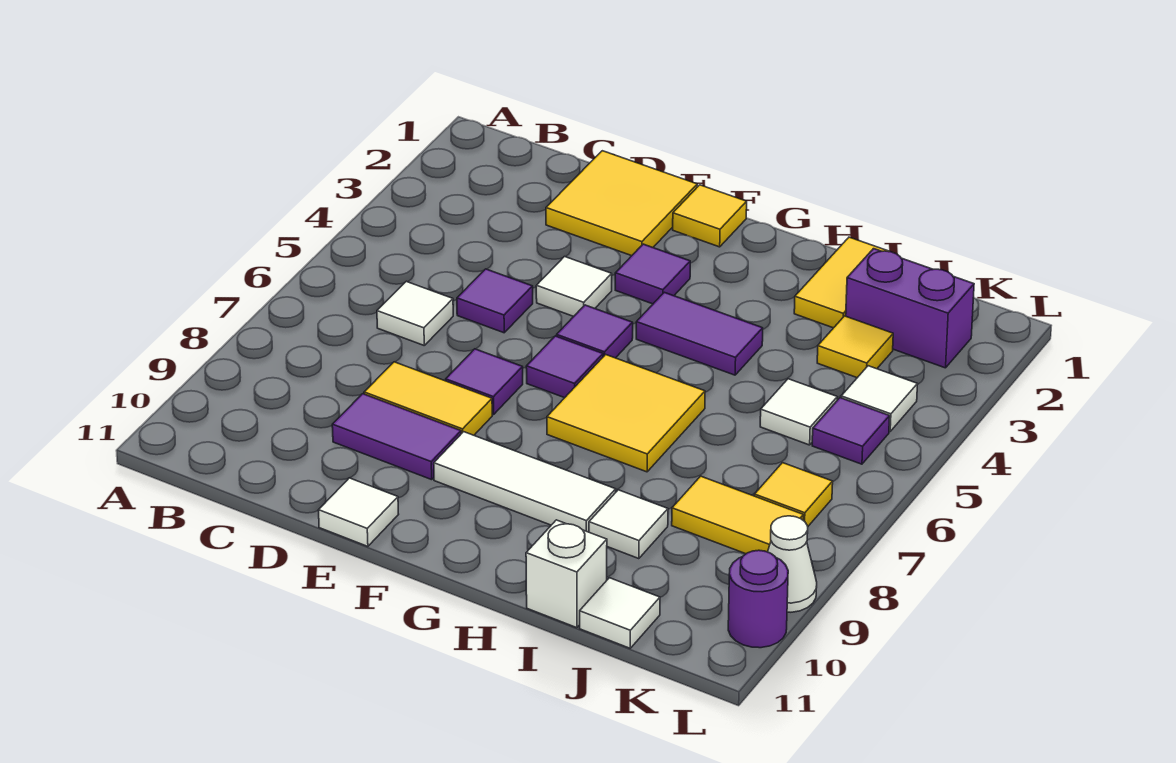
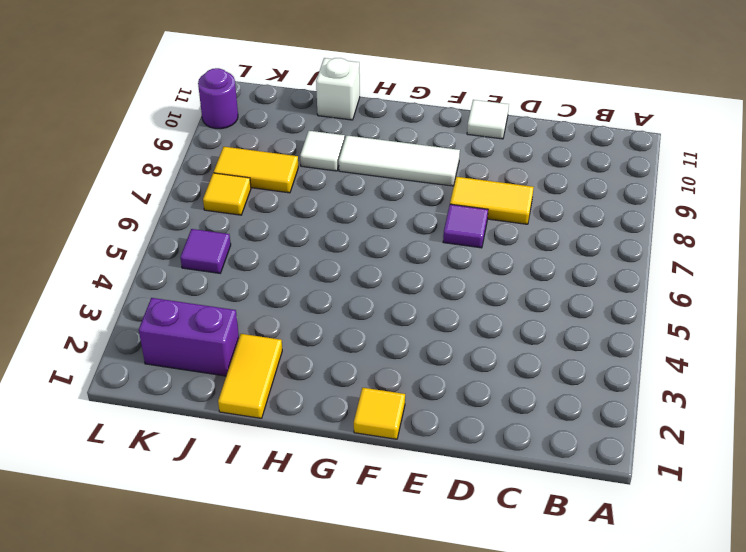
none -> white 1x1 tile [377,281,453,345]
none -> yellow 2x2 tile [546,151,697,256]
none -> purple 1x1 tile [457,269,533,333]

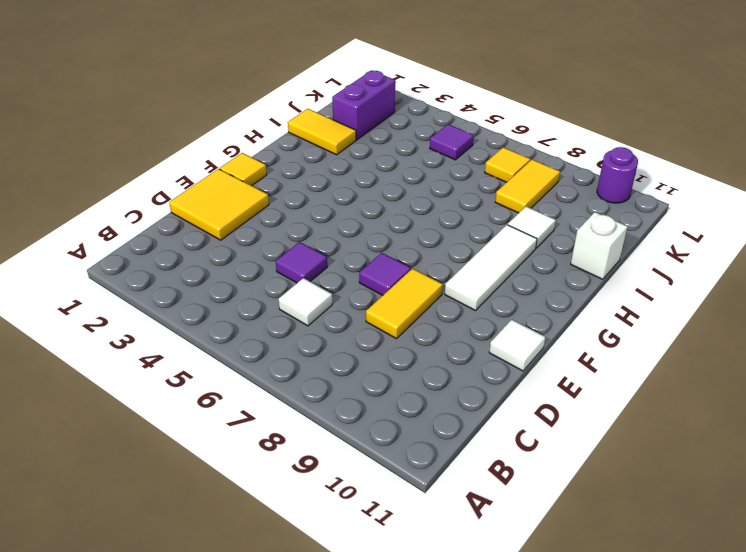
none -> purple 1x2 tile [332,394,461,480]
none -> white 1x1 tile [536,257,612,316]
none -> purple 1x1 tile [615,244,690,304]

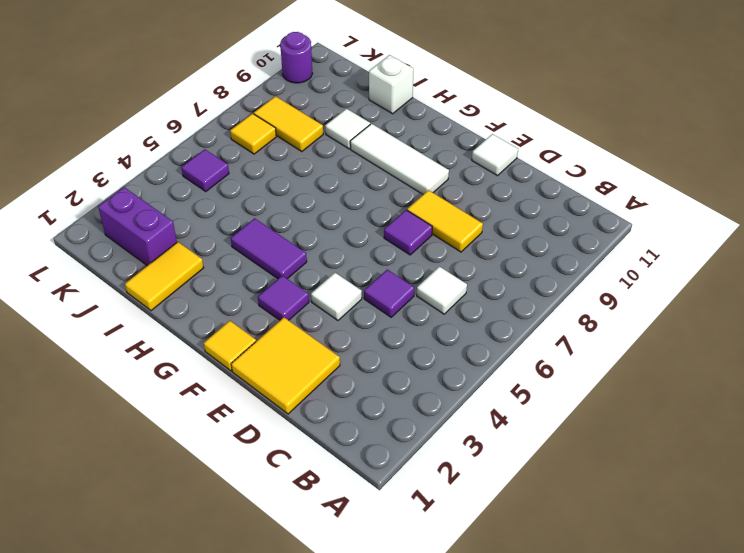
none -> purple 1x2 tile [332,394,461,480]
none -> purple 1x1 tile [557,305,633,358]
none -> purple 1x1 tile [526,336,603,398]

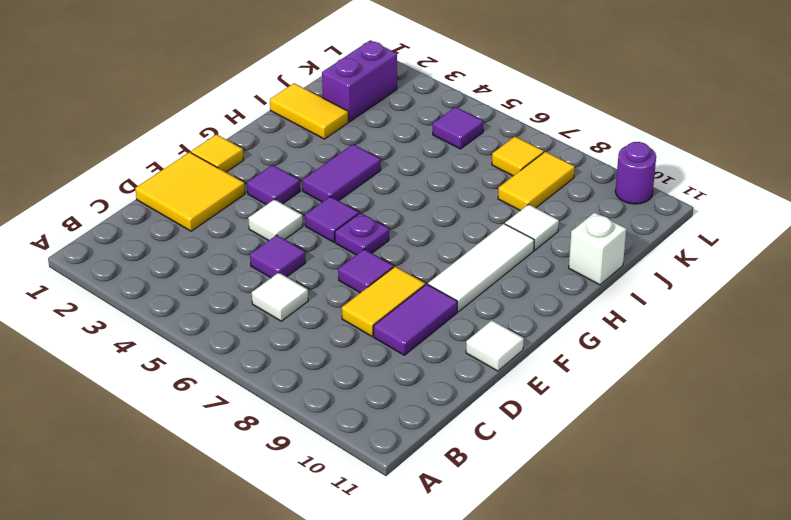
purple 1x1 plate [335,213,389,255] -> purple 1x1 tile [526,336,603,398]
none -> yellow 2x2 tile [547,355,705,472]
none -> yellow 1x1 tile [817,316,893,378]
none -> white 1x1 tile [760,379,837,445]

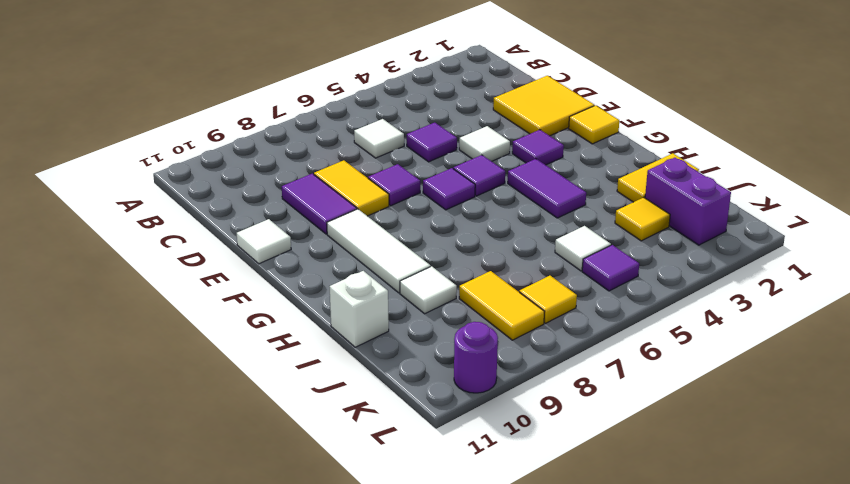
none -> yellow 2x2 tile [547,355,705,472]
none -> white 1x1 tile [580,578,660,648]
none -> white 1x1 tile [841,366,918,432]

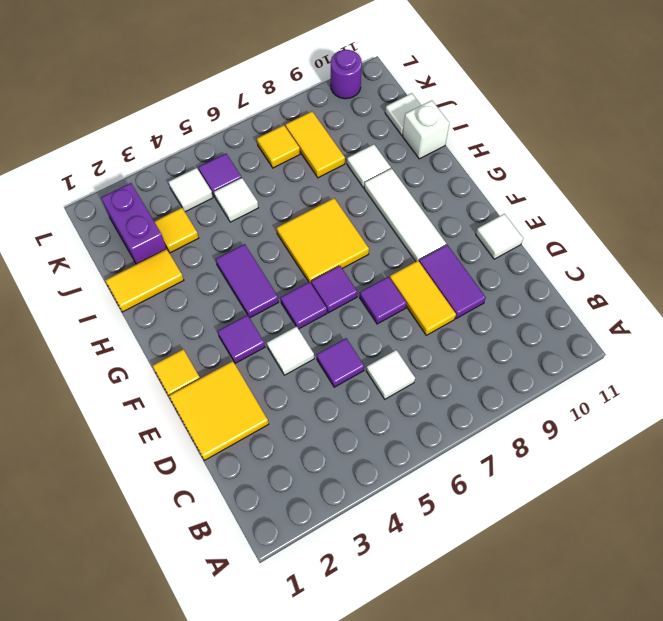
none -> white 1x1 cone [768,516,817,612]

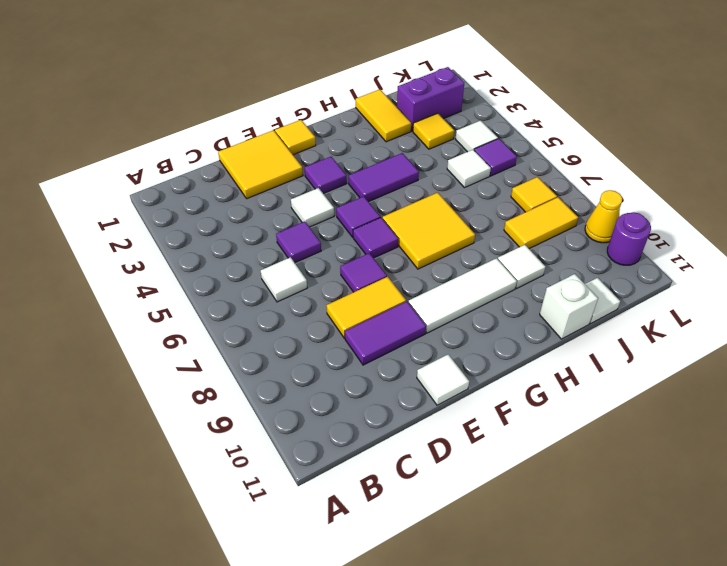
yellow 1x1 cone [585,190,622,243] -> white 1x1 cone [768,516,817,612]

